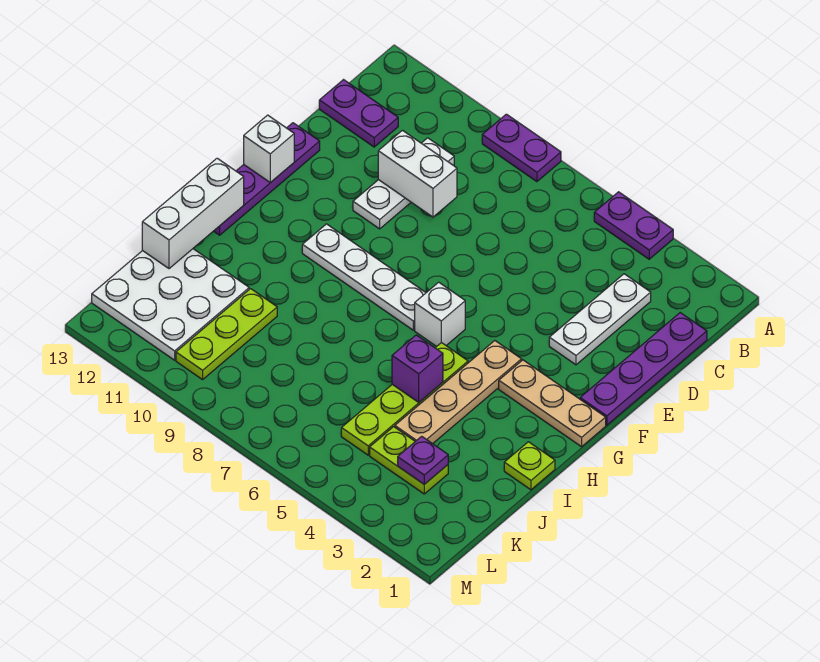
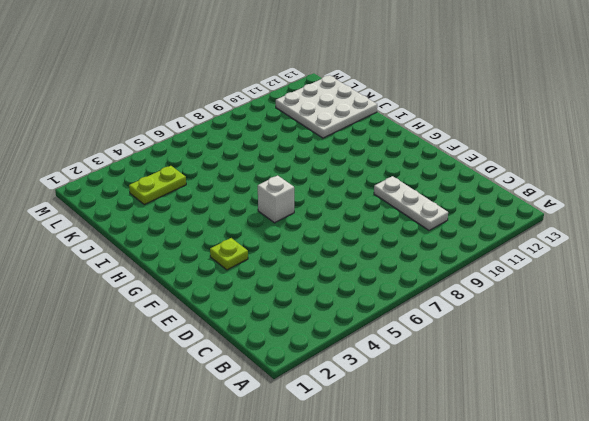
lime 1x1 plate [210,238,248,270] -> lime 1x1 plate moved to [504,442,555,490]
none -> purple 1x2 plate [594,192,673,259]
none -> purple 1x2 plate [482,114,561,182]
none -> purple 1x4 plate [580,313,707,425]

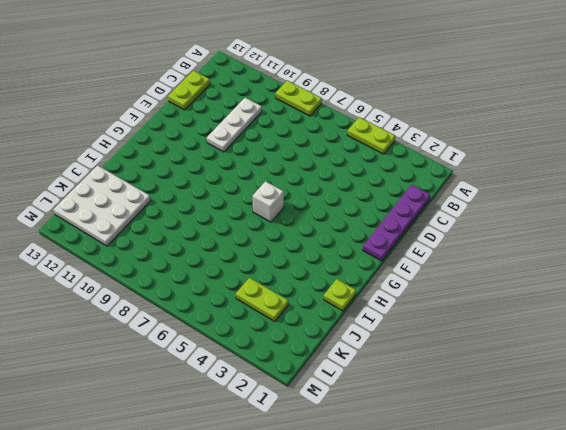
lime 1x2 plate [347,117,395,154] -> purple 1x2 plate [594,192,673,259]
lime 1x2 plate [276,81,322,116] -> purple 1x2 plate [482,114,561,182]
lime 1x2 plate [168,71,210,110] -> purple 1x2 plate [319,80,398,147]
none -> white 1x3 plate [549,274,651,365]
none -> purple 1x4 plate [214,123,320,235]
none -> tan 1x3 plate [499,360,606,447]

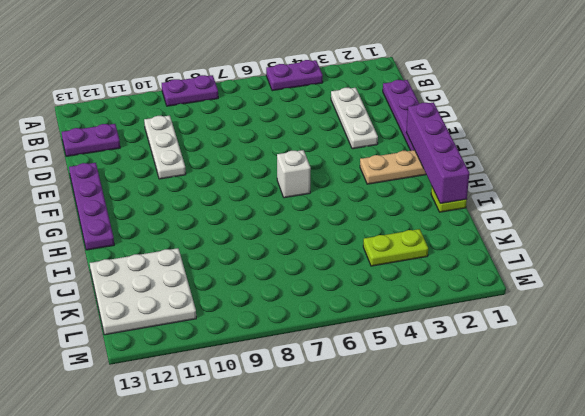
purple 1x4 brick [406,102,469,204] -> none
none -> tan 1x4 plate [395,341,522,444]
none -> white 1x4 plate [302,224,426,330]
none -> lime 1x4 plate [341,342,468,455]

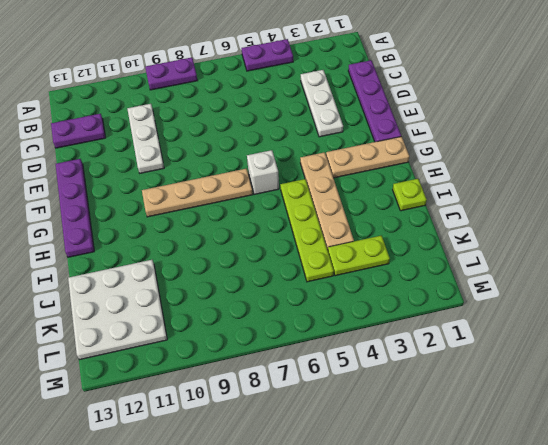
tan 1x4 plate [142,168,253,217] -> white 1x4 plate [302,224,426,330]
none -> lime 1x3 plate [176,289,277,380]
none -> white 1x2 brick [378,130,457,217]
none -> white 1x1 brick [244,115,294,183]

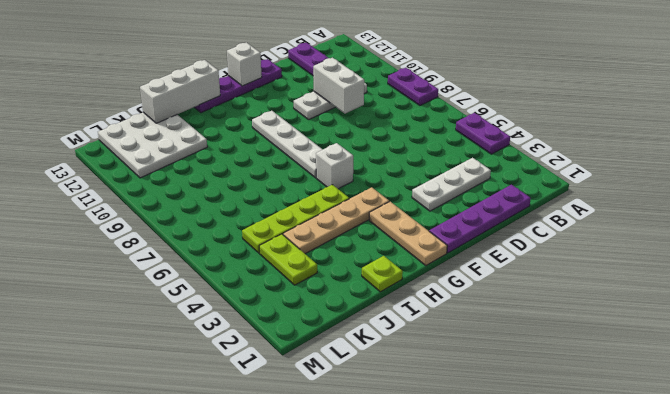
none -> lime 1x3 plate [176,289,277,380]
none -> purple 1x1 brick [392,335,443,402]
none -> purple 1x1 plate [398,436,448,484]

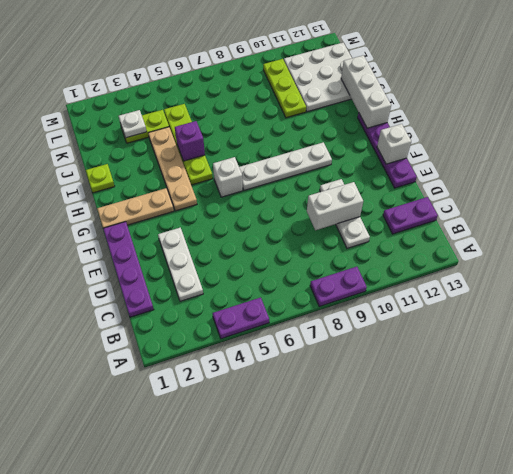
white 1x1 plate [119,110,147,138] -> purple 1x1 plate [398,436,448,484]

